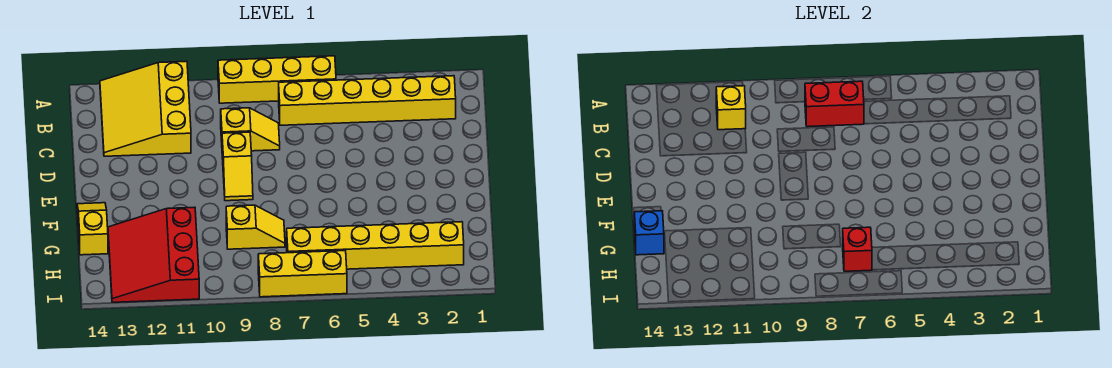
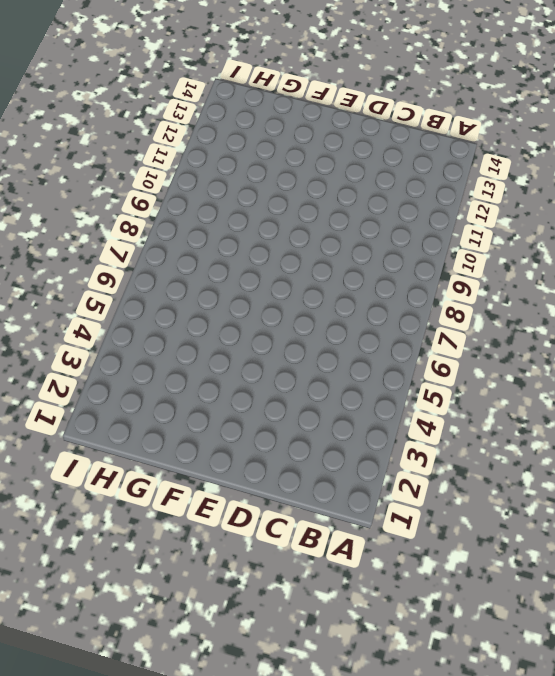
none -> yellow 1x4 brick [218,56,336,103]
none -> yellow 3x3 slope [100,61,191,156]
none -> yellow 1x6 brick [279,76,456,125]

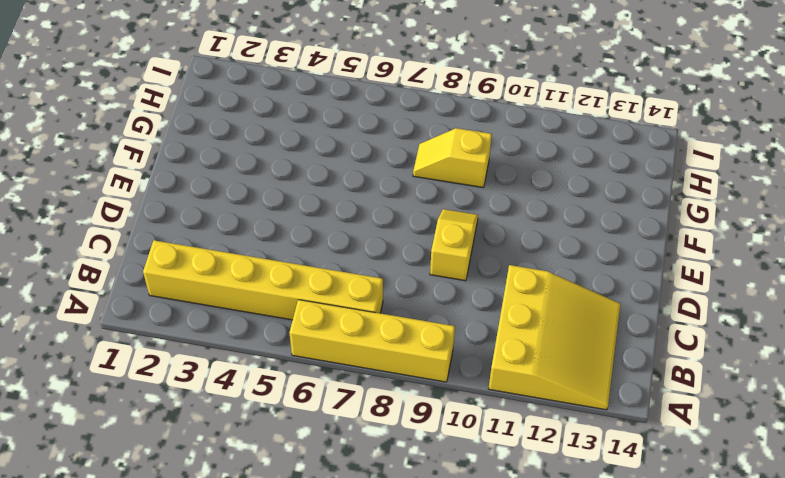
none -> yellow 1x2 slope [221,108,280,151]
none -> yellow 1x2 slope [77,203,108,255]
none -> red 3x3 slope [108,207,199,302]

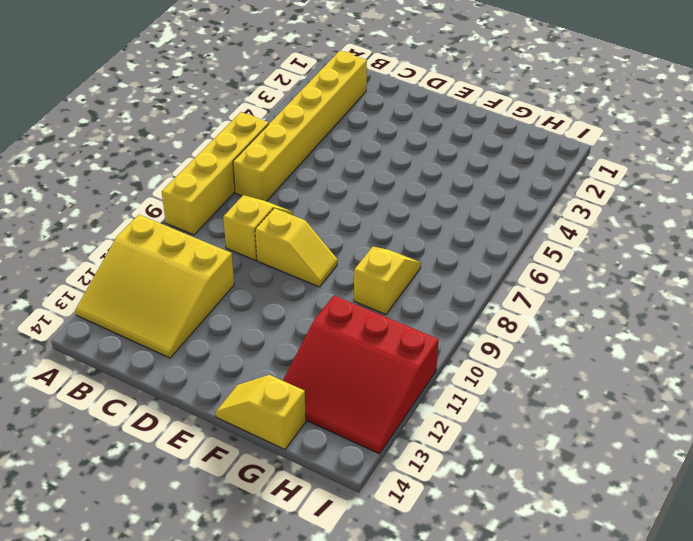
none -> yellow 1x6 brick [287,222,464,269]
none -> yellow 1x3 brick [258,251,347,297]
none -> red 1x2 brick [805,81,864,127]

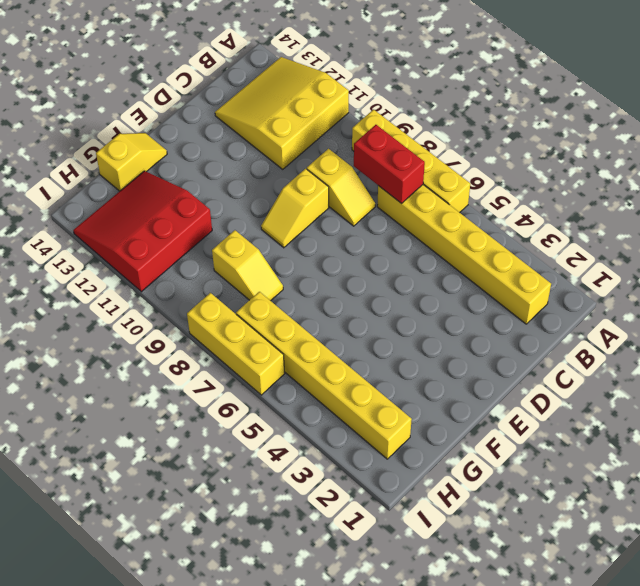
none -> yellow 1x1 brick [716,86,746,130]
none -> blue 1x1 brick [634,211,664,255]
none -> red 1x1 brick [843,227,872,271]

